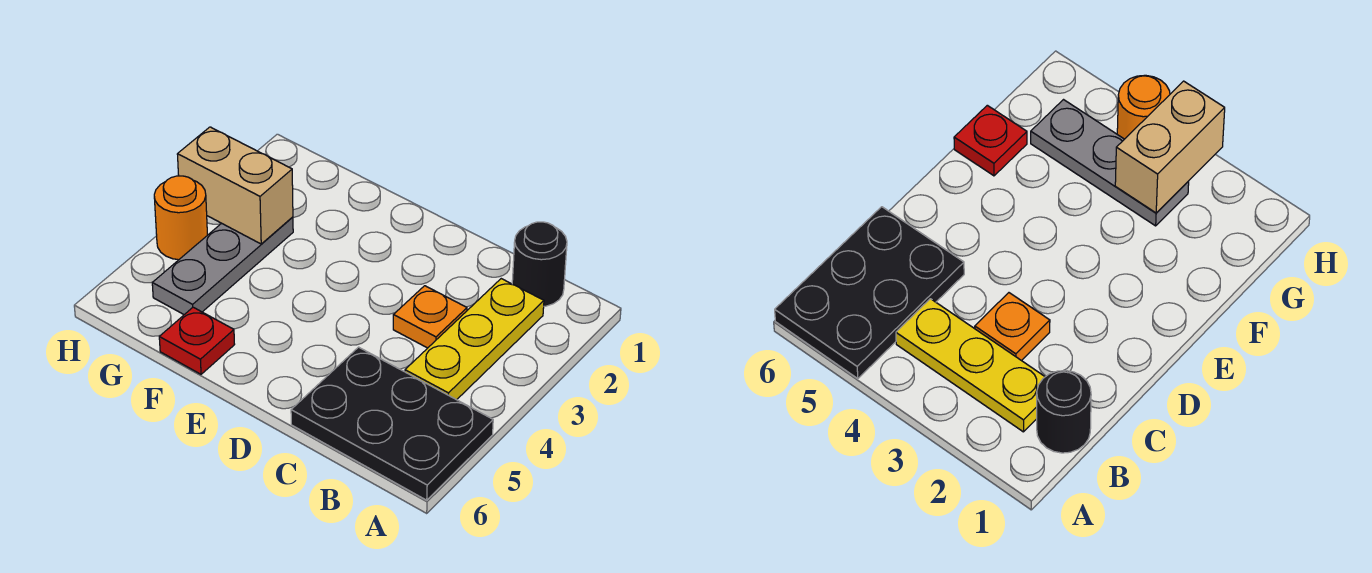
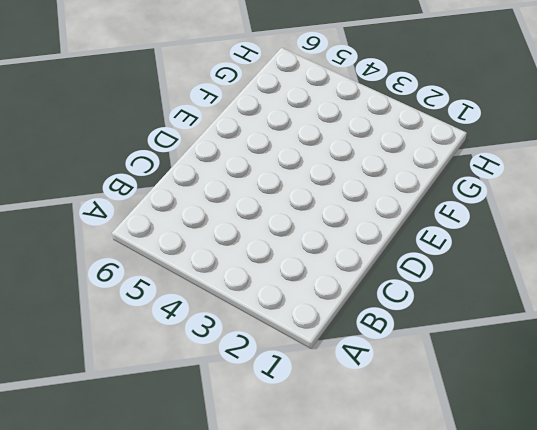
none -> black 2x3 plate [291,347,493,500]
none -> black 1x1 round brick [512,222,567,306]

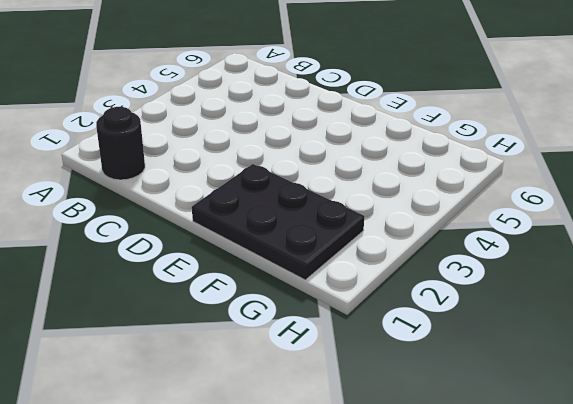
black 2x3 plate [192,164,364,280] -> black 2x3 plate moved to [291,347,493,500]
none -> yellow 1x3 plate [405,279,544,400]
none -> orange 1x1 plate [393,286,467,348]

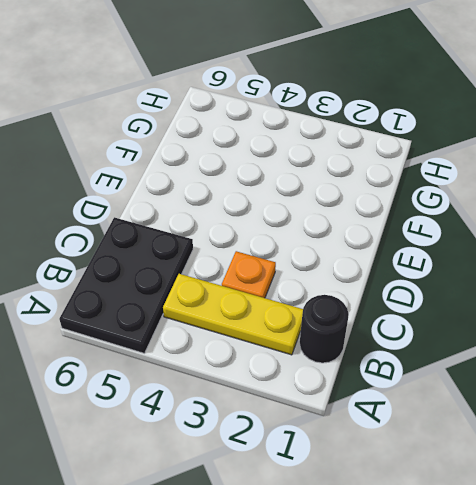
none -> red 1x1 plate [159,307,235,374]
none -> grey 1x3 plate [152,217,293,315]

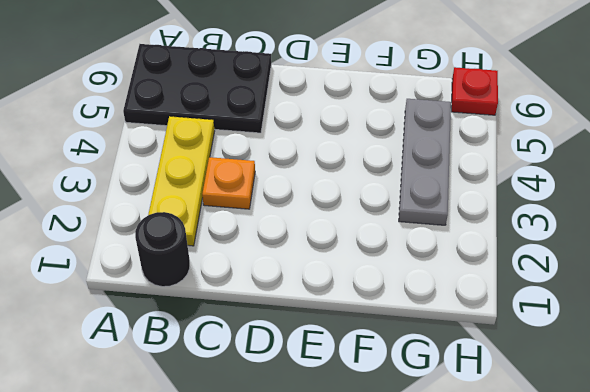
red 1x1 plate [451,67,498,115] -> red 1x1 plate moved to [159,307,235,374]
none -> orange 1x1 round brick [154,176,207,260]
none -> tan 1x2 brick [177,127,293,244]

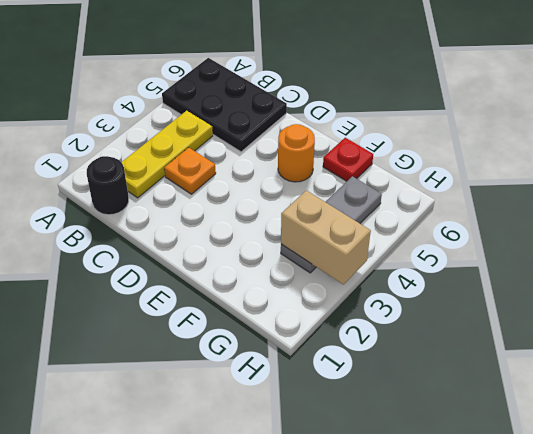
orange 1x1 round brick [278,124,315,182] -> orange 1x1 round brick moved to [154,176,207,260]

